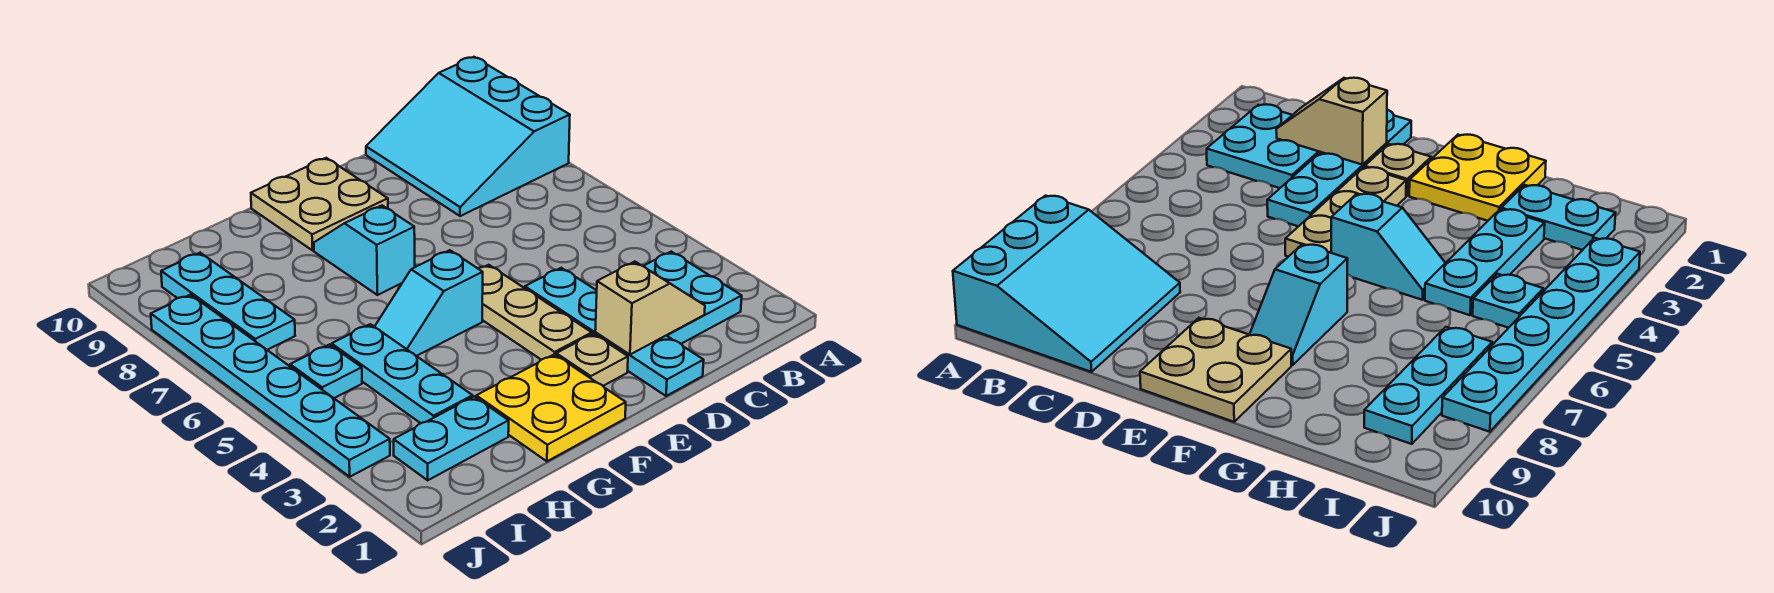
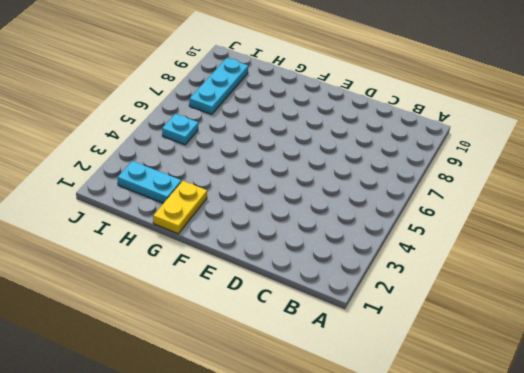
yellow 1x2 plate [153,181,207,234] -> yellow 2x2 plate [476,354,626,461]
none -> cyan 3x3 slope [366,57,570,216]
none -> cyan 2x2 plate [644,252,742,344]
none -> cyan 1x4 plate [525,268,704,396]

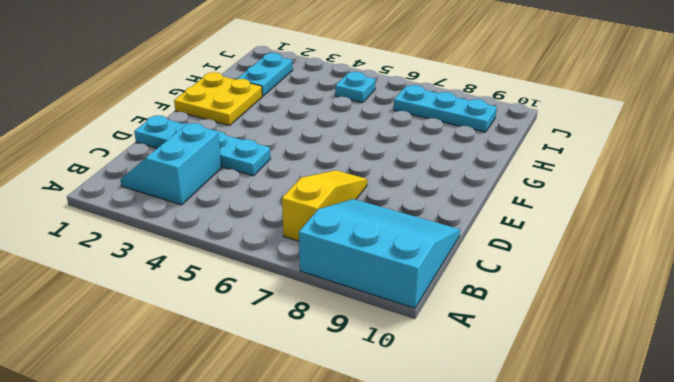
cyan 2x2 slope [120,123,222,205] -> cyan 2x2 plate [644,252,742,344]
yellow 1x3 slope [282,170,367,241] -> none
none -> tan 1x1 plate [556,334,628,386]
none -> tan 1x3 plate [478,265,592,360]
none -> tan 2x2 plate [251,158,388,250]

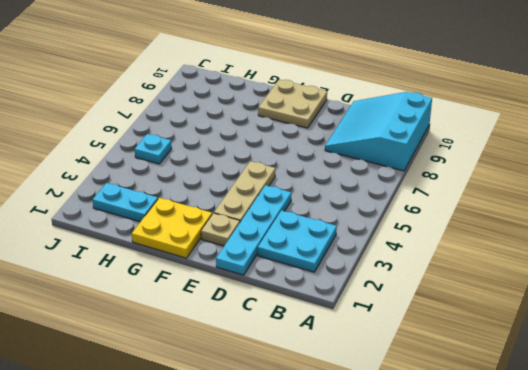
none -> cyan 1x2 slope [375,250,483,356]
none -> cyan 1x2 slope [314,206,415,295]
none -> cyan 1x3 plate [332,324,473,423]

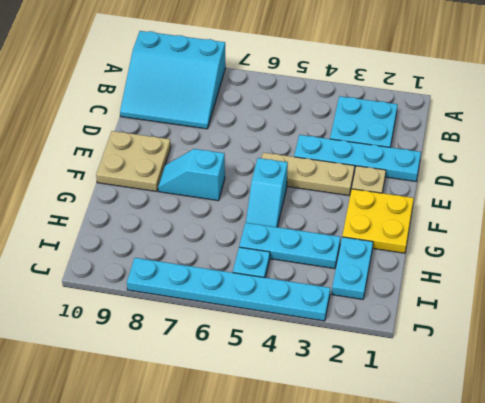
none -> cyan 1x3 plate [161,253,295,350]
none -> tan 1x2 slope [595,262,705,355]

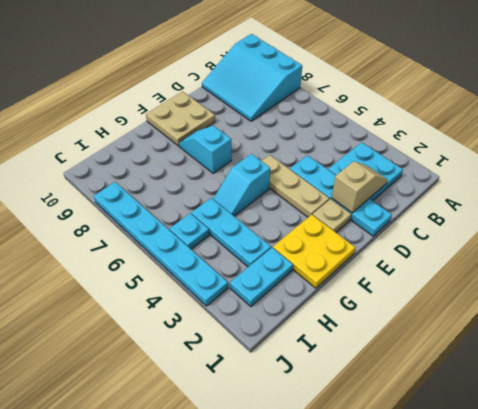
none -> cyan 1x3 plate [161,253,295,350]

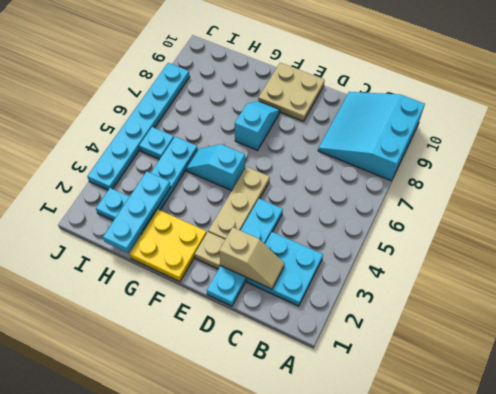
cyan 1x3 plate [103,172,171,253] -> cyan 1x3 plate moved to [161,253,295,350]

